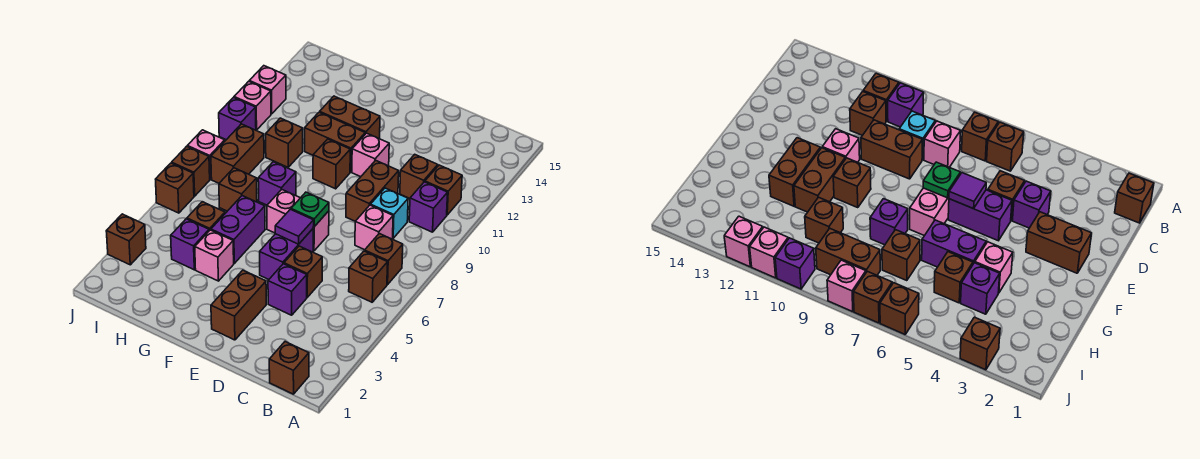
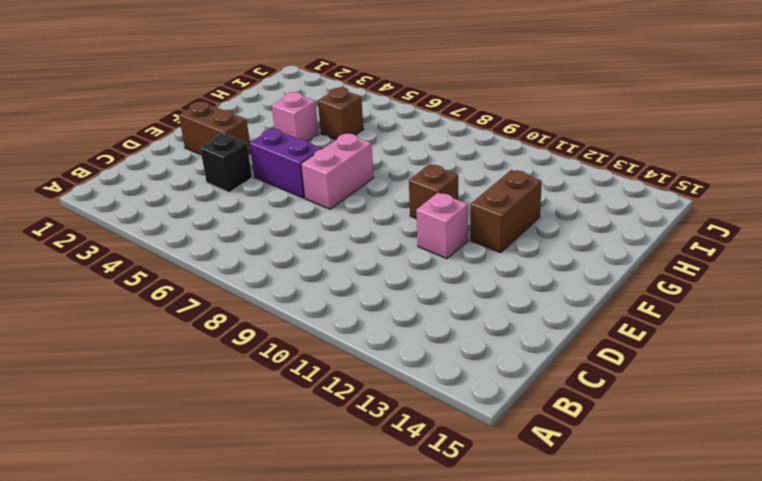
black 1x1 brick [200,134,252,192] -> purple 1x1 brick [268,264,307,315]
none -> brown 1x1 brick [269,342,309,394]
none -> brown 1x1 brick [349,251,388,302]
none -> brown 1x1 brick [365,234,403,285]
none -> purple 1x1 brick [409,182,448,232]

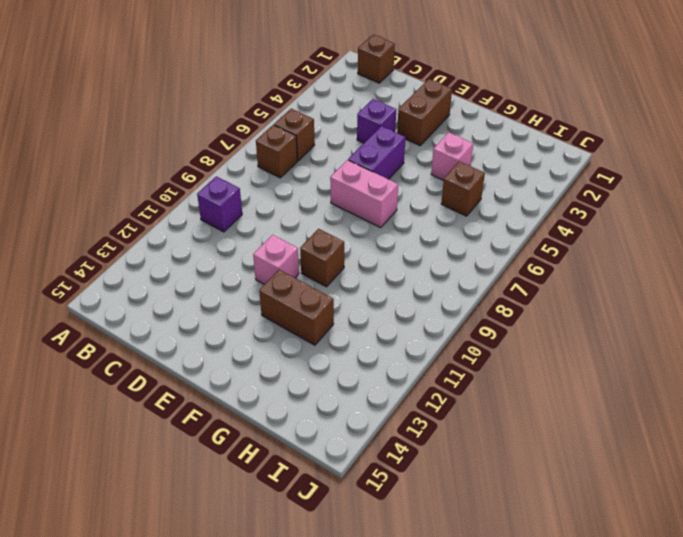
none -> brown 1x1 brick [425,165,462,215]
none -> pink 1x1 brick [355,205,393,250]
none -> cyan 1x1 brick [371,188,408,238]
none -> brown 1x1 brick [400,154,438,198]

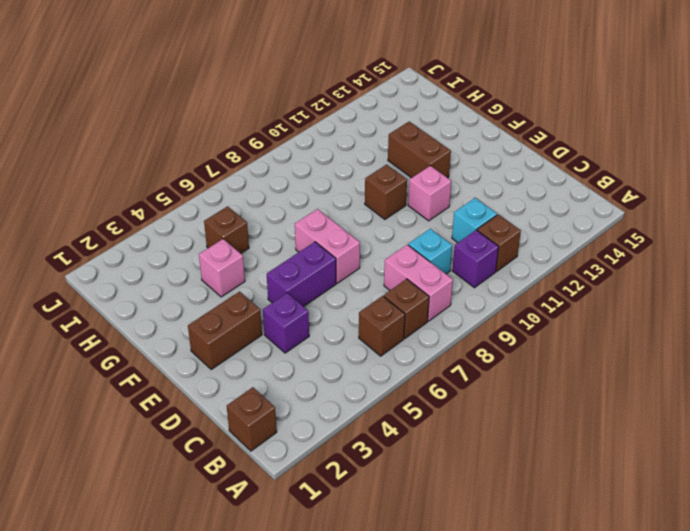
pink 1x2 brick [384,245,453,321] -> pink 1x1 brick [355,205,393,250]
cyan 1x1 brick [452,198,497,243] -> brown 1x1 brick [400,154,438,198]
none -> brown 1x1 brick [284,246,322,297]
none -> brown 1x2 brick [346,160,399,221]
none -> brown 1x2 brick [305,112,365,172]
none -> purple 1x2 brick [211,196,265,263]

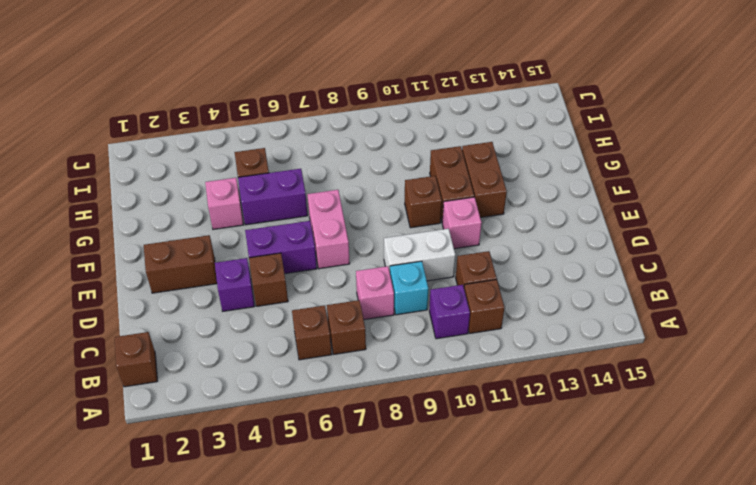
white 1x2 brick [384,229,455,281] -> brown 1x2 brick [346,160,399,221]
none -> purple 1x1 brick [258,162,296,205]
none -> purple 1x1 brick [171,219,209,270]
none -> brown 1x1 brick [219,168,257,211]
none -> brown 1x1 brick [266,118,303,167]

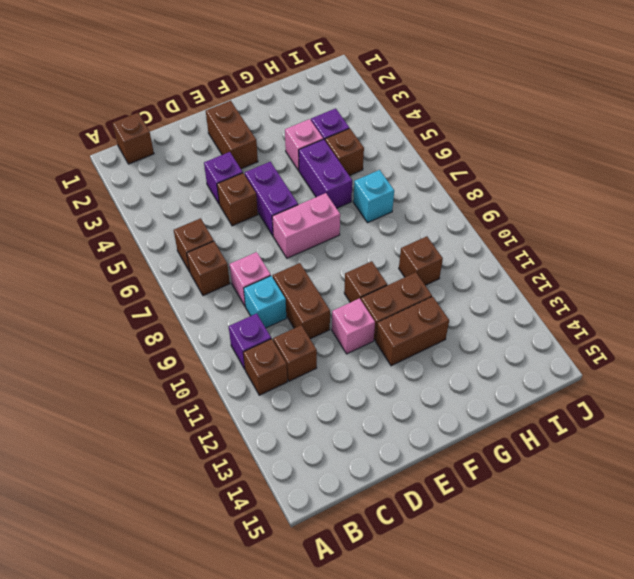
cyan 1x1 brick [353,170,394,223] -> brown 1x1 brick [219,168,257,211]
none -> purple 1x1 brick [258,162,296,205]
none -> brown 1x2 brick [211,124,264,183]
none -> brown 1x1 brick [106,214,146,265]
none -> brown 1x1 brick [156,163,194,213]

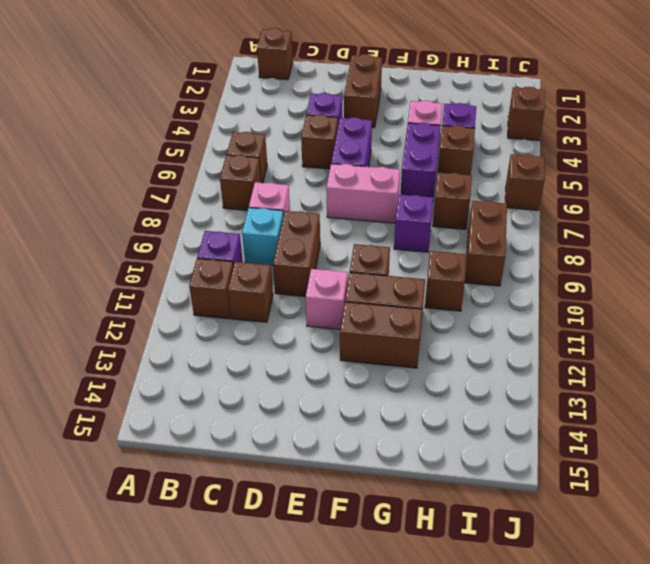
none -> brown 1x1 brick [172,146,210,196]
none -> pink 1x1 brick [187,130,225,179]
none -> purple 1x1 brick [219,98,256,140]
none -> pink 1x1 brick [234,81,271,130]

